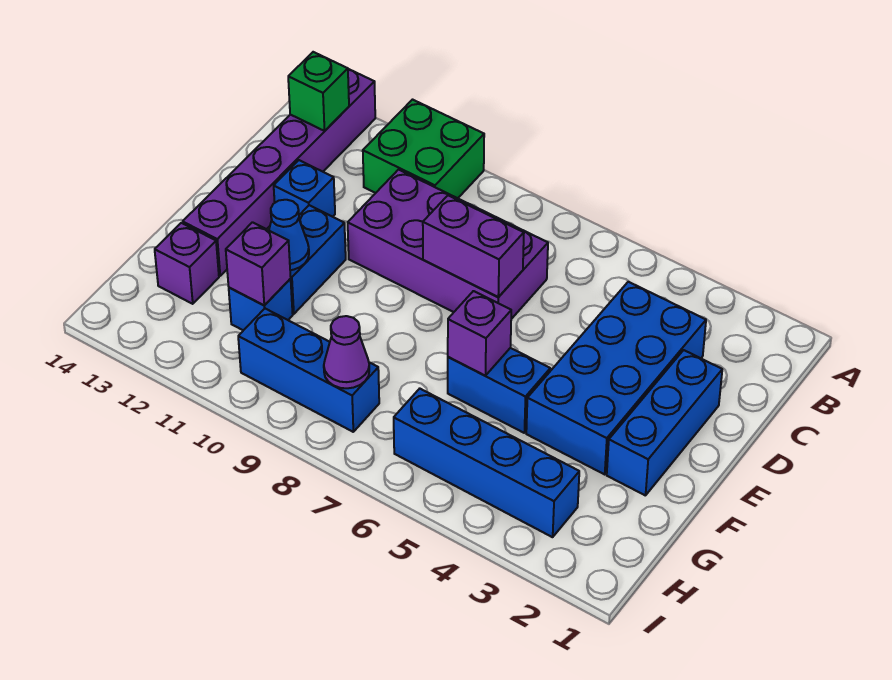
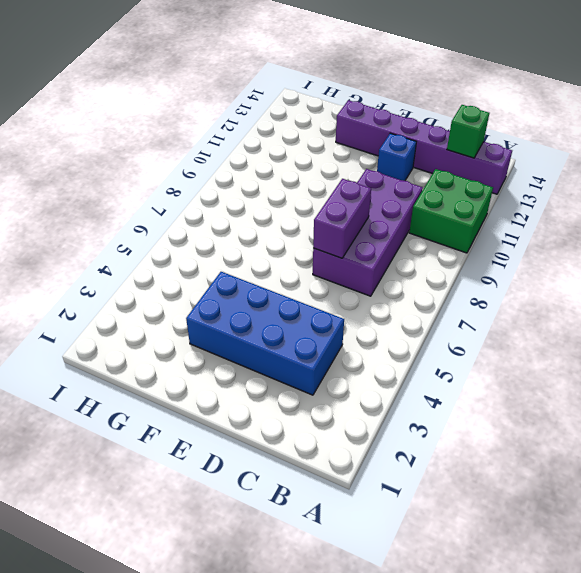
none -> blue 1x3 brick [607,350,722,496]
none -> blue 1x2 brick [290,205,346,314]
none -> blue 1x2 brick [448,348,550,433]

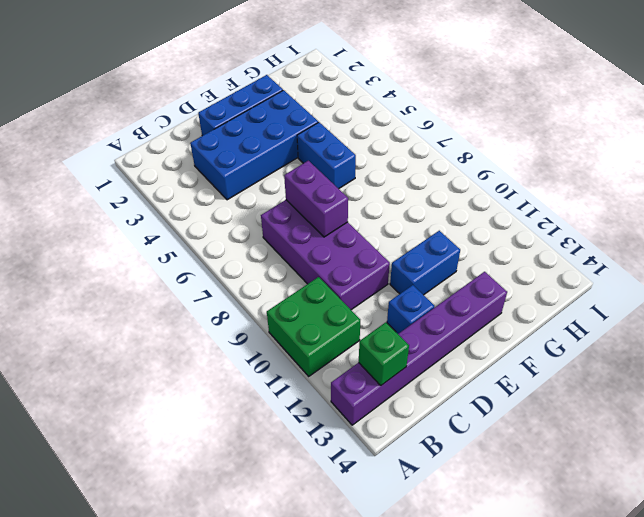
none -> blue 1x1 brick [229,279,293,330]
none -> purple 1x1 brick [155,223,219,304]
none -> blue 1x4 brick [394,389,579,537]

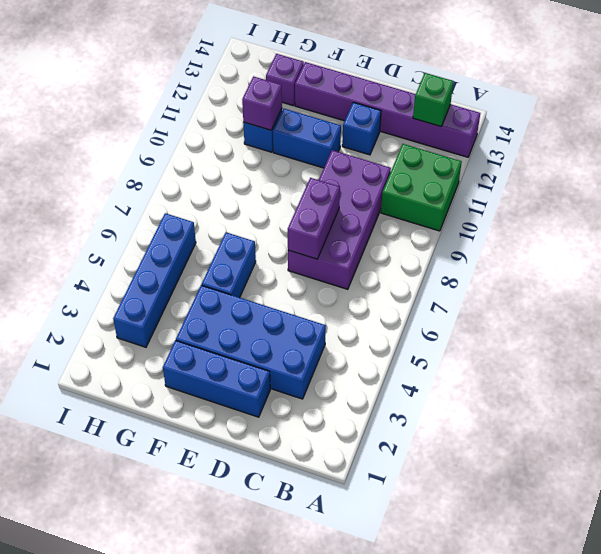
none -> blue 1x3 brick [238,309,379,432]
none -> purple 1x1 brick [448,291,511,376]
none -> blue 1x1 cone [269,200,309,270]

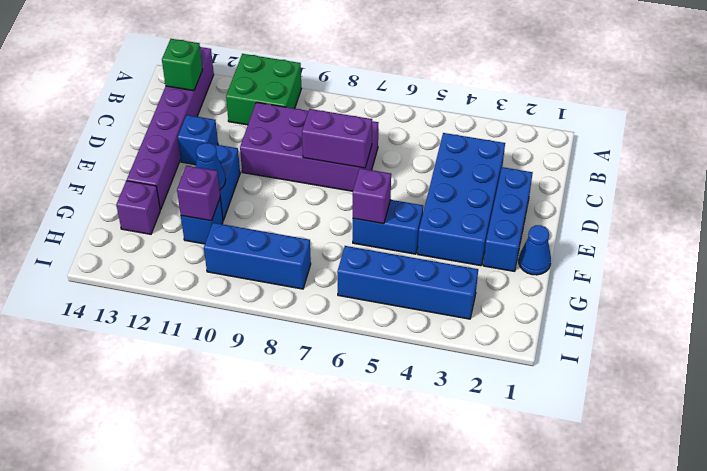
blue 1x1 cone [519,225,551,275] -> none
none -> purple 1x1 cone [324,316,369,388]

